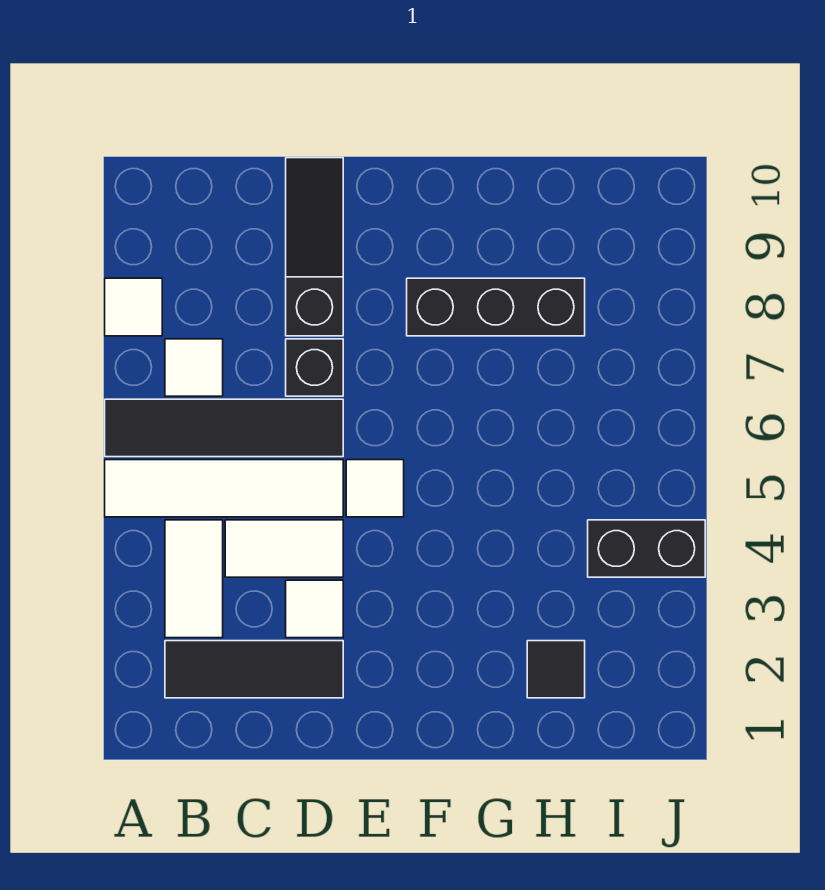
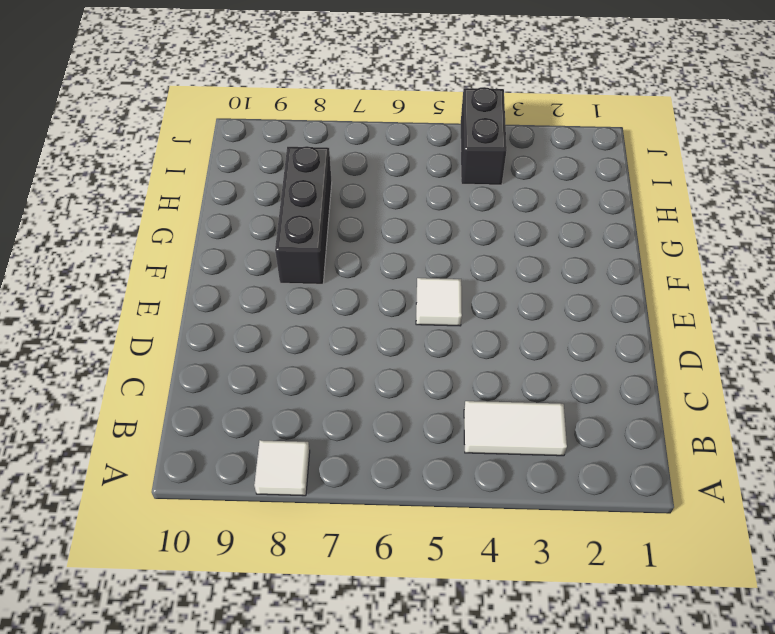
none -> white 1x4 tile [105,460,343,517]
none -> black 1x4 tile [105,399,343,457]
none -> black 1x3 tile [165,641,343,698]

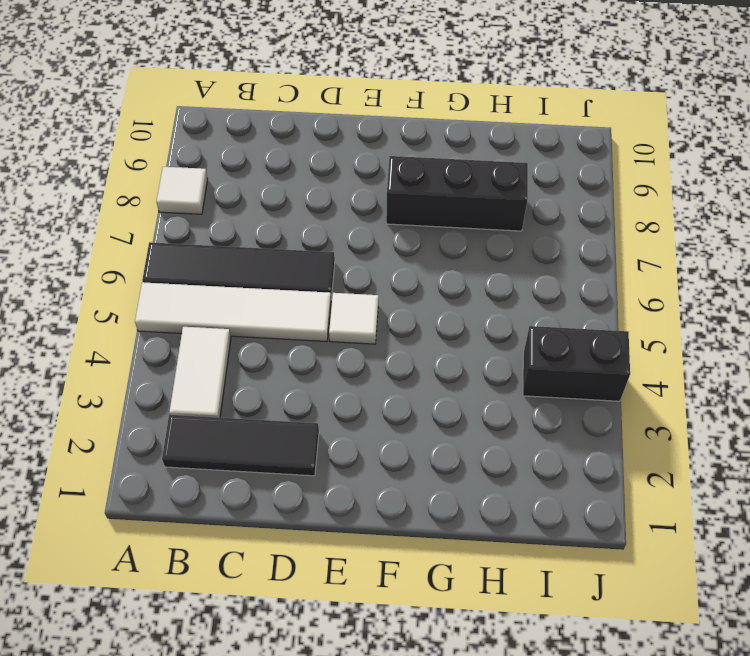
none -> white 1x1 tile [165,339,223,396]
none -> white 1x2 tile [225,520,343,577]
none -> white 1x1 tile [286,580,343,638]

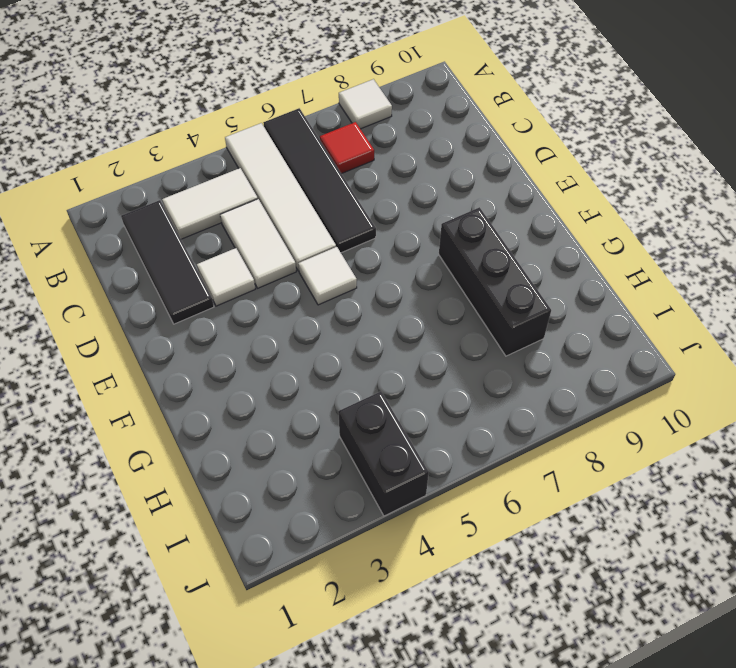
red 1x1 tile [320,122,374,174] -> white 1x1 tile [165,339,223,396]
none -> black 1x1 brick [286,339,343,396]
none -> black 1x3 slope [286,158,343,336]
none -> black 1x1 tile [527,641,585,698]

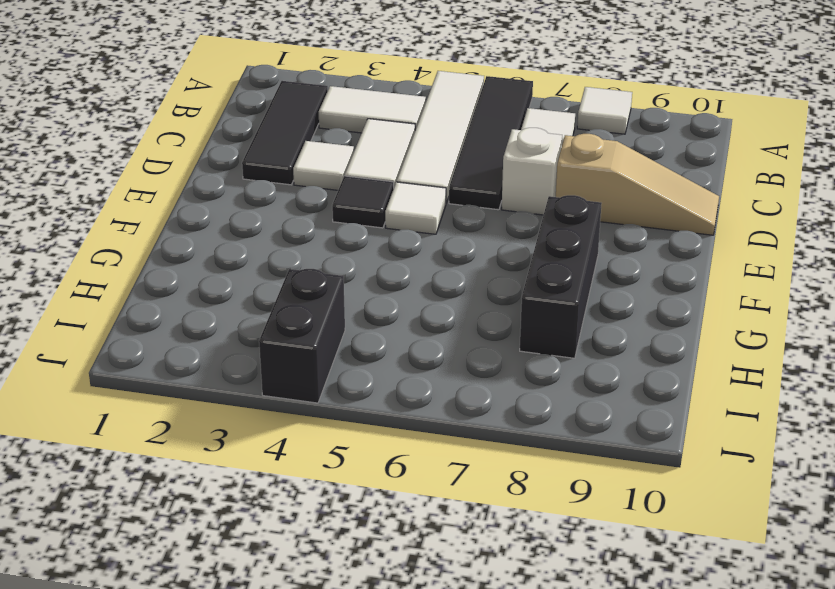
white 1x1 brick [502,128,562,215] -> black 1x1 brick [286,339,343,396]
tan 1x3 slope [556,134,719,235] -> black 1x3 slope [286,158,343,336]
black 1x1 tile [332,176,394,228] -> black 1x1 tile moved to [527,641,585,698]

